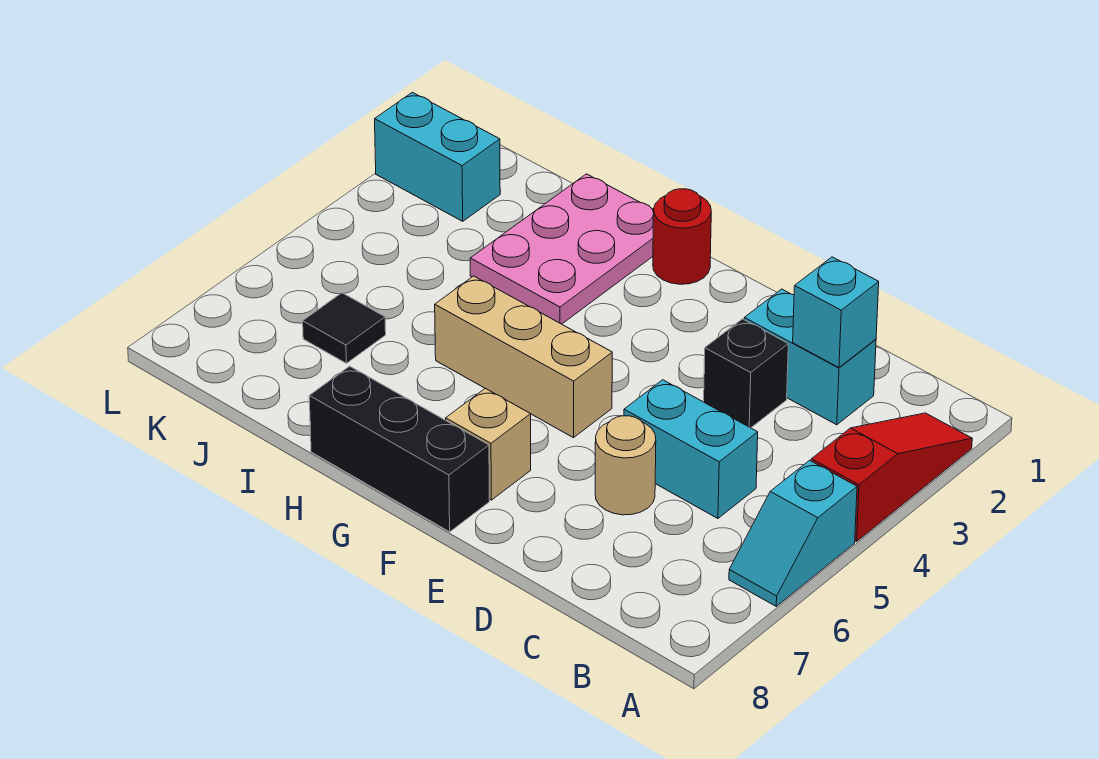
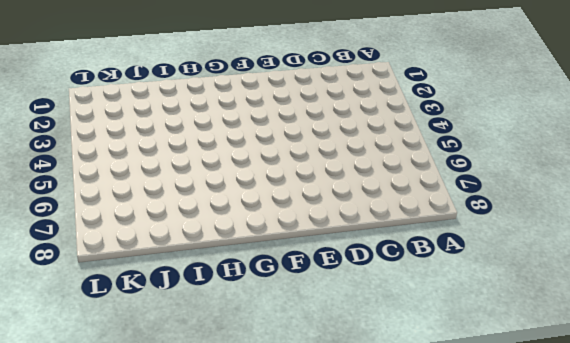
none -> red 1x3 slope [811,413,972,541]
none -> cyan 1x2 slope [729,460,857,606]
none -> cyan 1x2 brick [744,289,876,425]

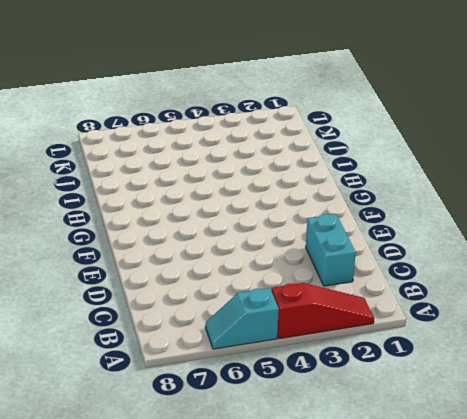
none -> cyan 1x2 brick [624,380,758,518]
none -> black 1x1 brick [704,319,788,428]
none -> tan 1x1 round brick [595,416,656,515]

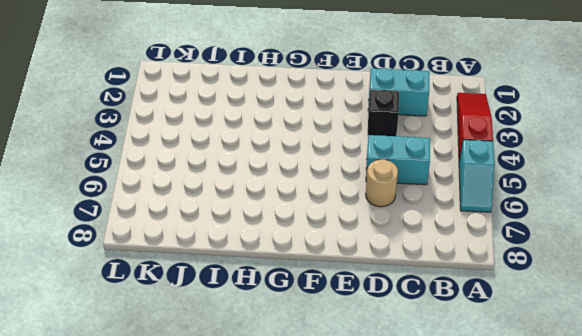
none -> tan 1x3 brick [435,276,612,438]
none -> tan 1x1 brick [446,388,531,500]
none -> black 1x3 brick [309,366,489,532]

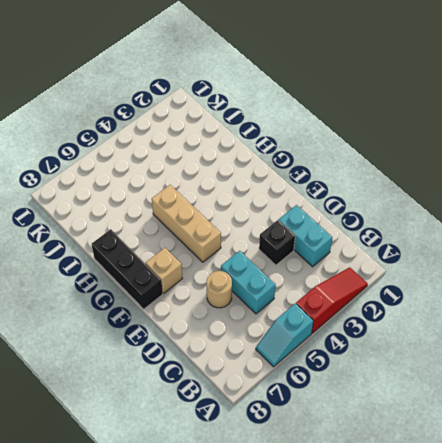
none -> red 1x1 round brick [653,189,711,284]
none -> pink 2x3 plate [470,174,654,324]
none -> black 1x1 tile [303,293,386,363]

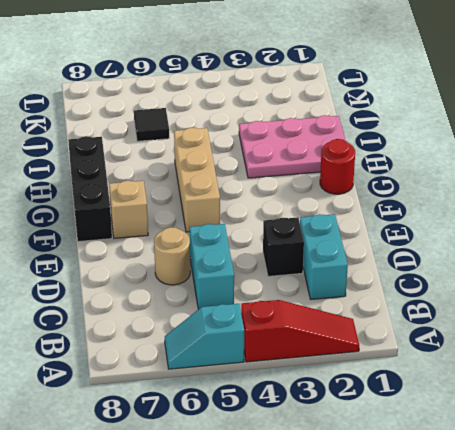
none -> cyan 1x2 brick [375,92,500,221]
none -> cyan 1x1 brick [793,257,879,367]

